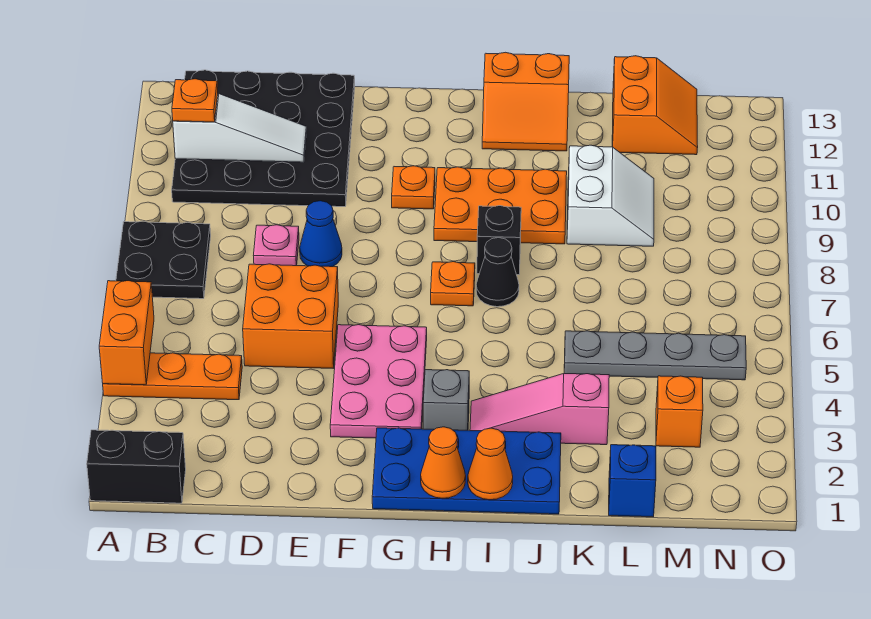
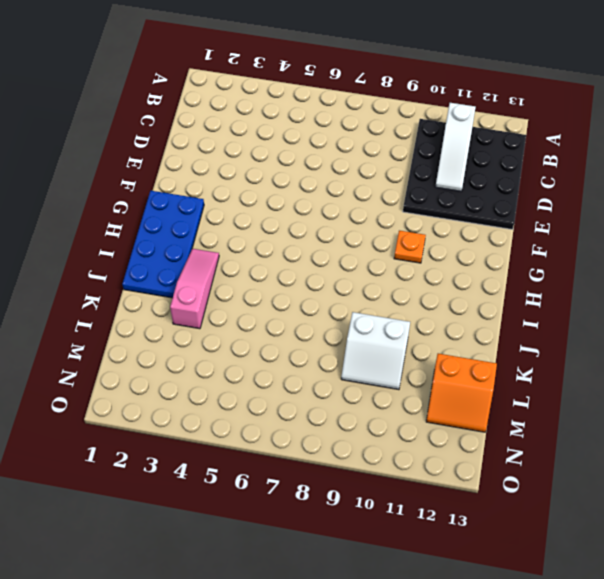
none -> black 1x2 brick [87,430,186,503]
none -> orange 1x3 plate [103,353,242,400]
none -> black 2x2 plate [116,221,211,299]

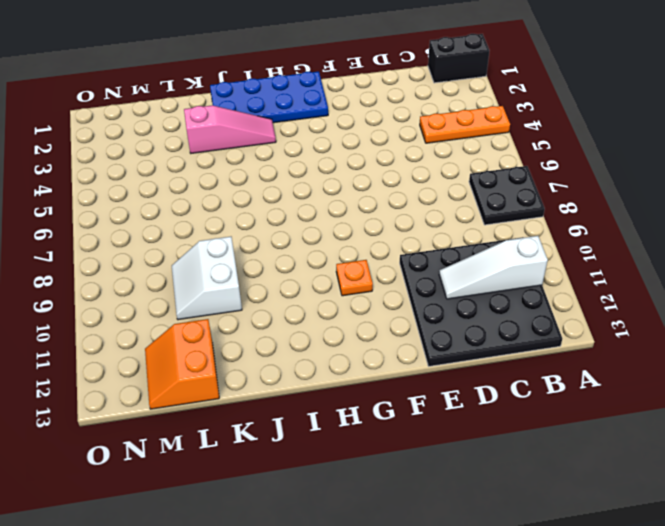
none -> orange 2x2 brick [243,264,338,368]
none -> pink 1x1 plate [254,225,299,266]
none -> blue 1x1 cone [300,201,342,267]

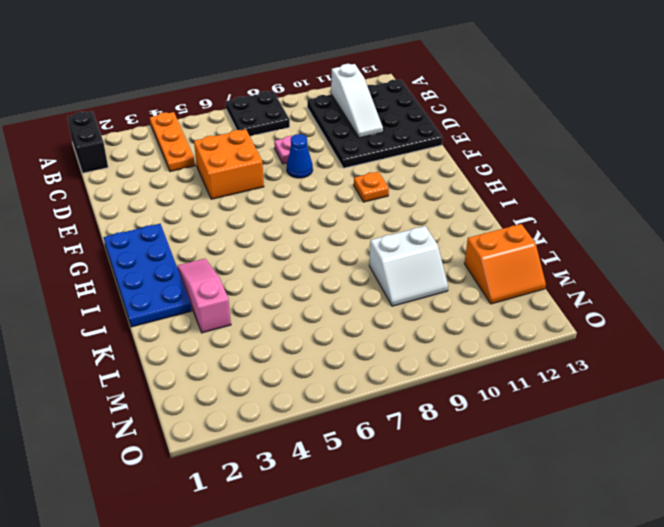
none -> pink 2x3 plate [330,325,427,438]
none -> grey 1x1 brick [423,370,469,430]
none -> orange 1x1 plate [431,262,475,306]

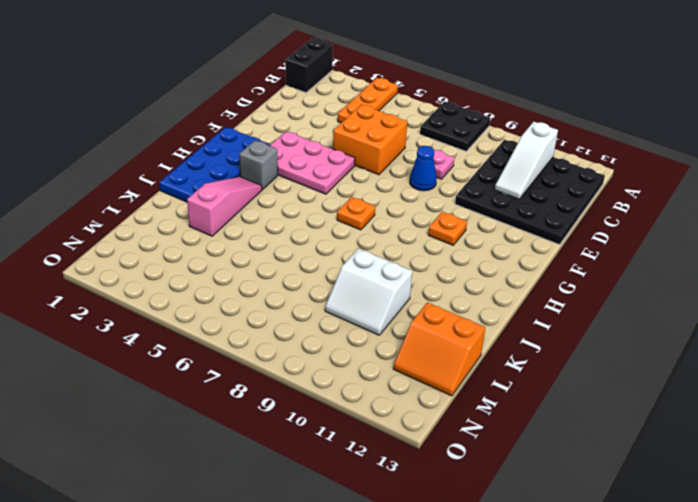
none -> orange 2x3 plate [434,167,567,244]
none -> black 1x1 cone [476,238,519,307]
none -> black 1x1 brick [477,206,521,275]

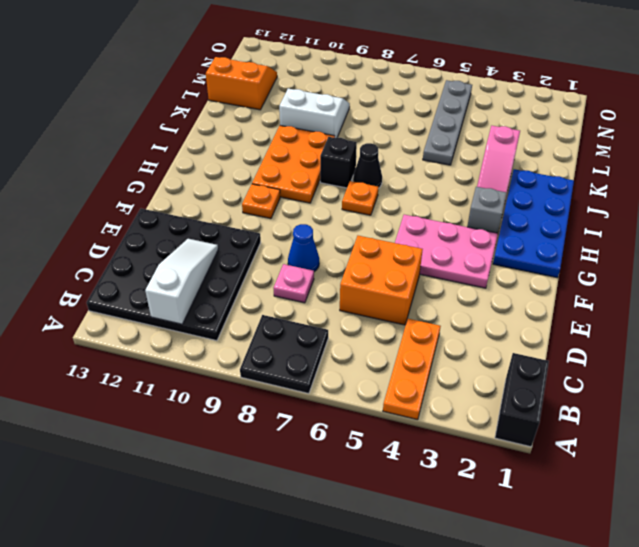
none -> orange 2x2 slope [482,52,569,151]
none -> blue 1x1 brick [609,445,656,517]
none -> orange 1x1 brick [656,376,703,447]

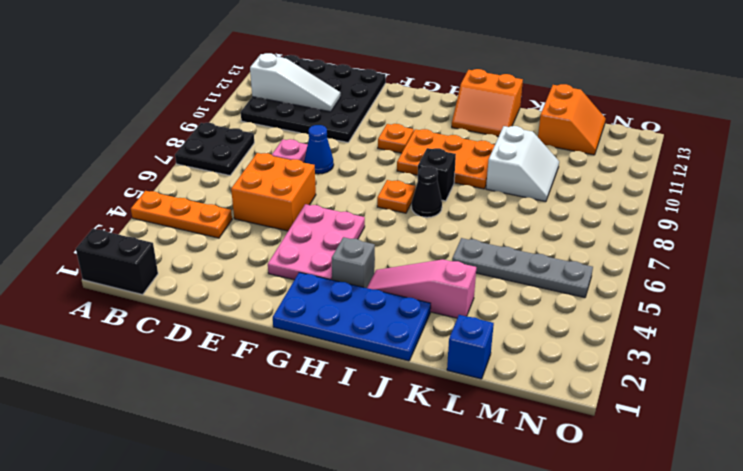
none -> orange 1x1 brick [656,376,703,447]
none -> orange 1x2 brick [99,281,154,385]
none -> orange 1x1 cone [421,427,466,498]

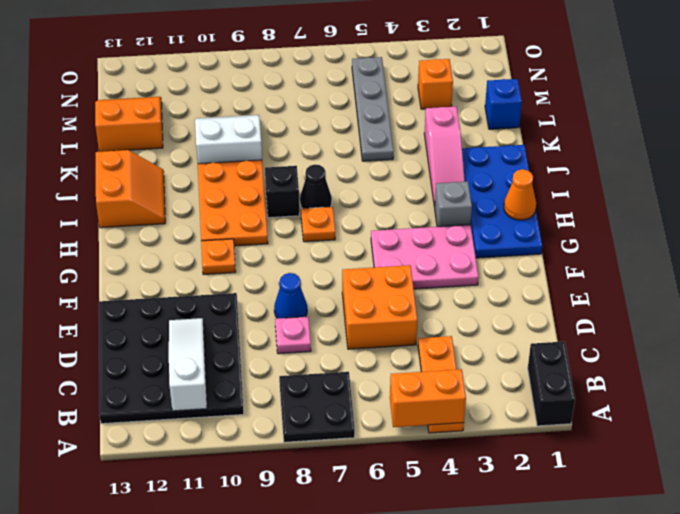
none -> orange 1x1 cone [468,428,513,500]
none -> orange 1x1 plate [172,79,218,122]

